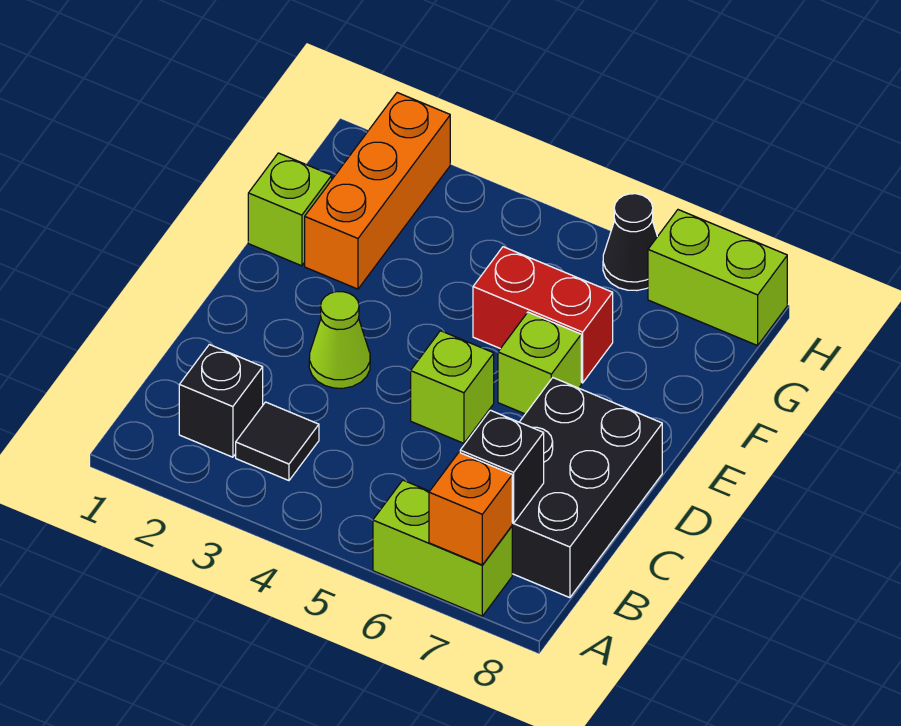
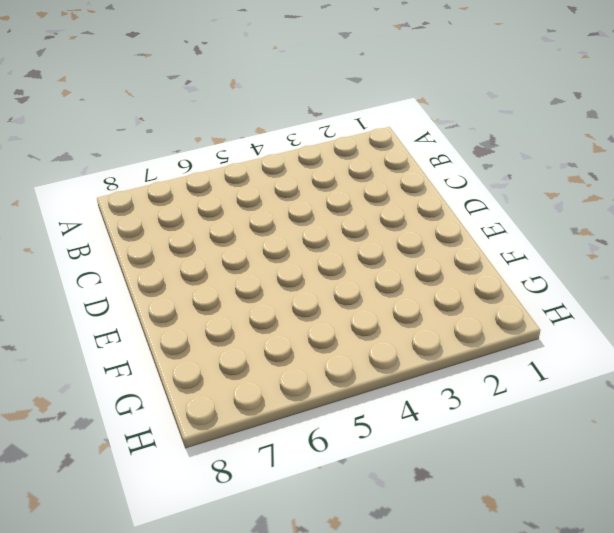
none -> lime 1x2 brick [373,480,512,616]
none -> black 1x1 brick [179,345,263,457]
none -> black 1x1 tile [236,402,319,481]

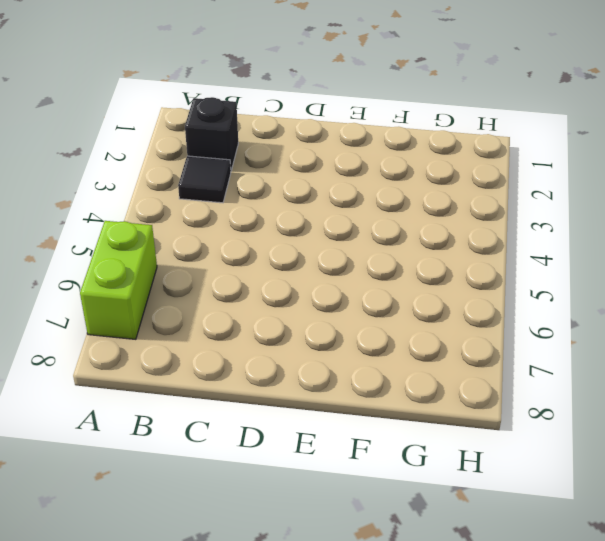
none -> black 2x3 brick [512,378,662,598]
none -> lime 1x1 cone [309,292,370,388]
none -> lime 1x1 brick [411,331,494,443]

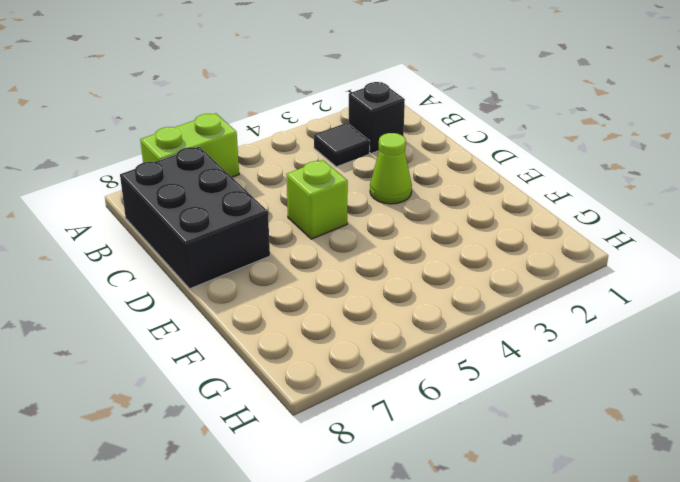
none -> lime 1x1 brick [498,312,581,414]
none -> lime 1x1 brick [248,153,332,266]
none -> orange 1x3 brick [305,93,450,289]

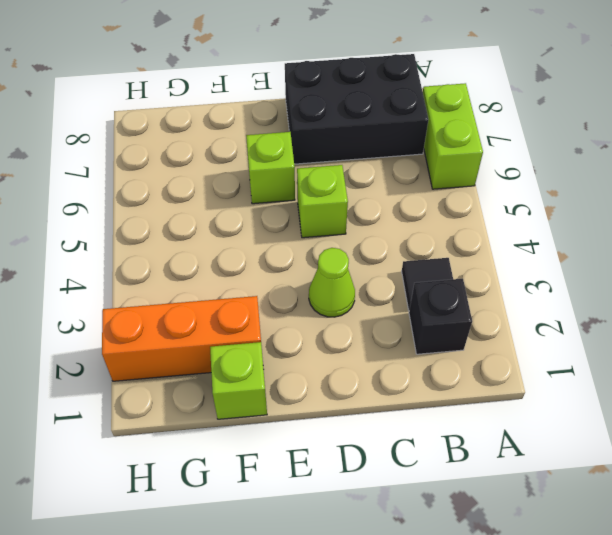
none -> red 1x2 brick [473,247,613,383]
none -> black 1x1 cone [603,194,657,291]
none -> lime 1x2 brick [648,210,787,346]

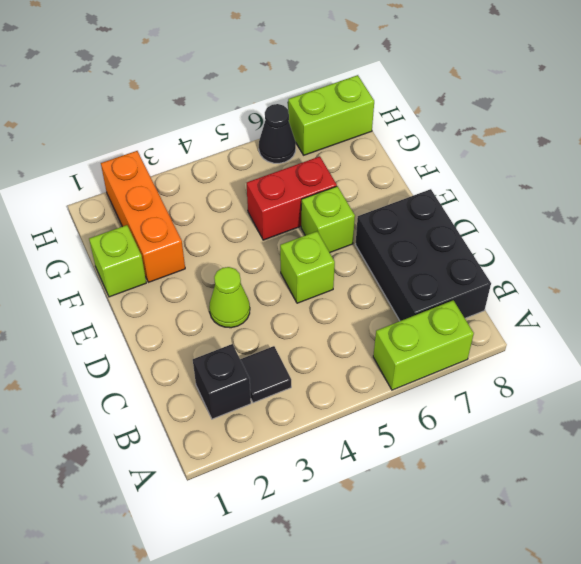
none -> orange 1x1 brick [429,452,512,565]
none -> black 1x1 brick [460,410,544,523]

